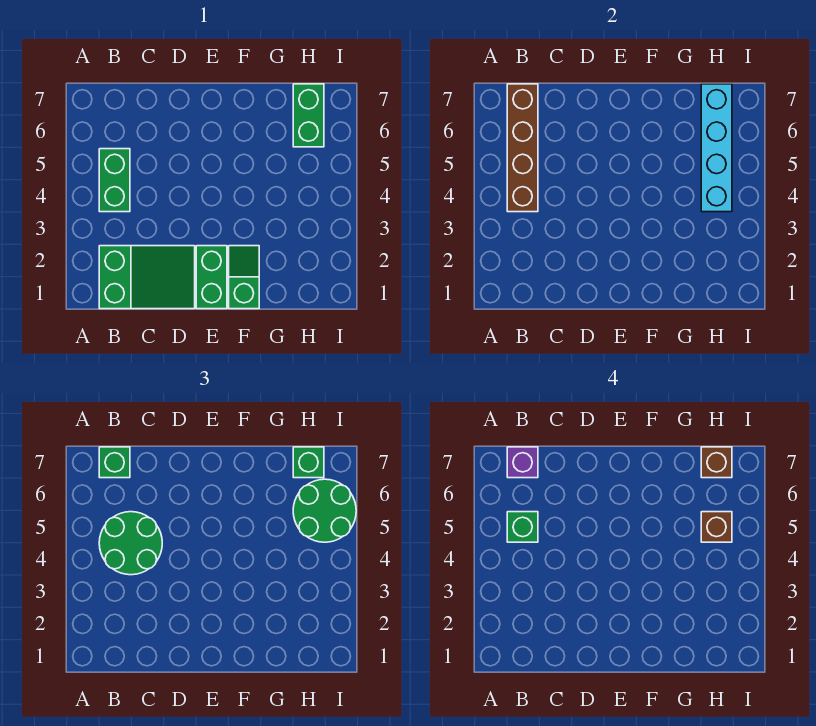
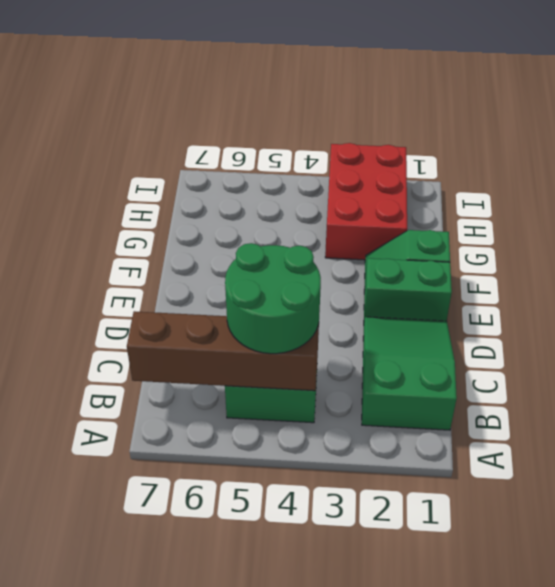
red 2x3 brick [325,143,407,260] -> none
none -> green 1x2 brick [293,84,324,147]
none -> cyan 1x4 brick [701,84,732,212]
none -> green 1x1 brick [99,447,130,478]

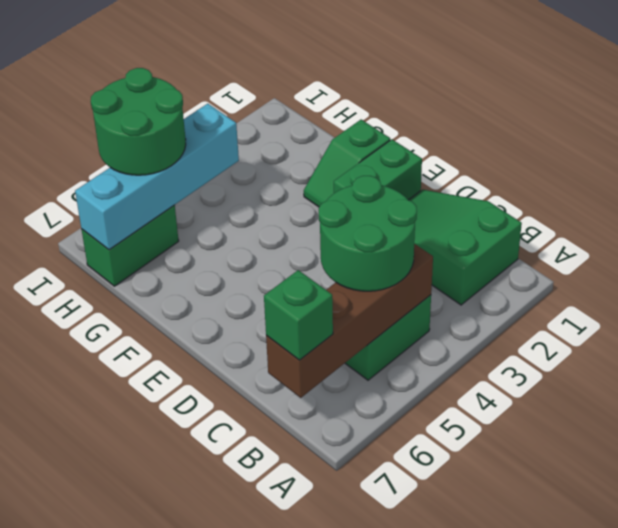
none -> green 1x1 brick [293,447,324,478]
none -> green 1x1 brick [507,512,538,542]
none -> purple 1x1 brick [507,447,538,478]

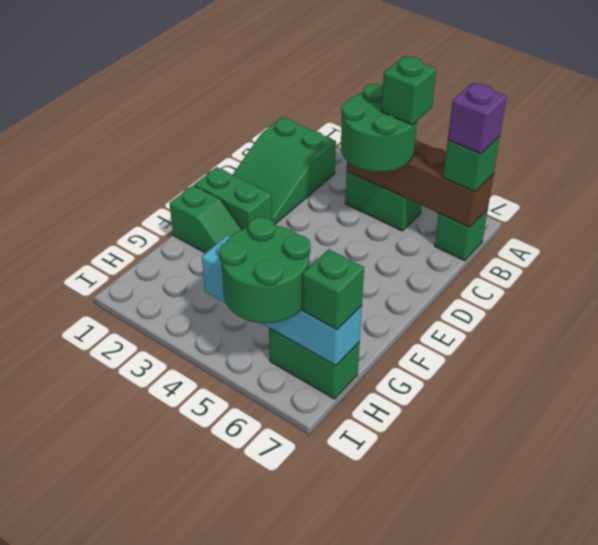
green 1x1 brick [435,209,488,261] -> none
none -> brown 1x1 brick [701,512,732,542]
none -> brown 1x1 brick [701,447,732,478]

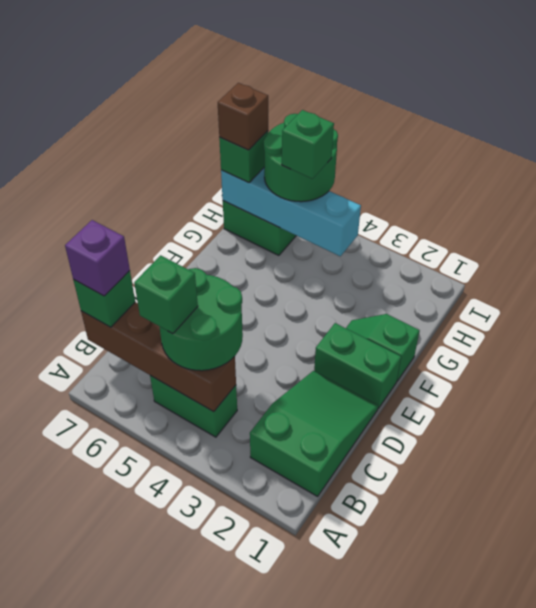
green 1x1 brick [282,110,334,179] -> brown 1x1 brick [701,512,732,542]

